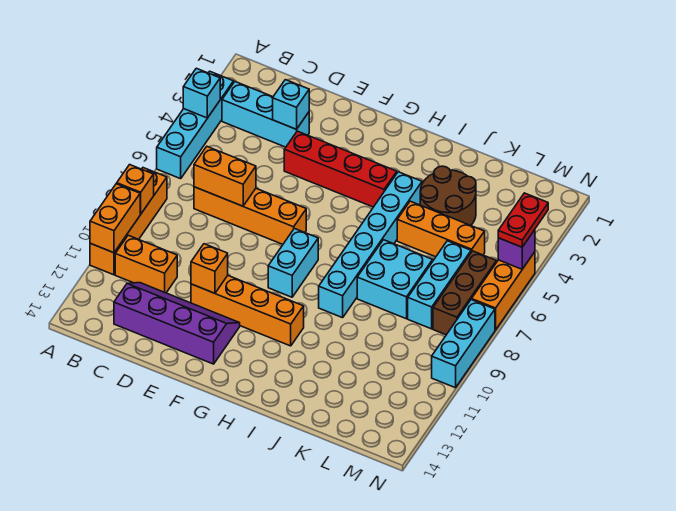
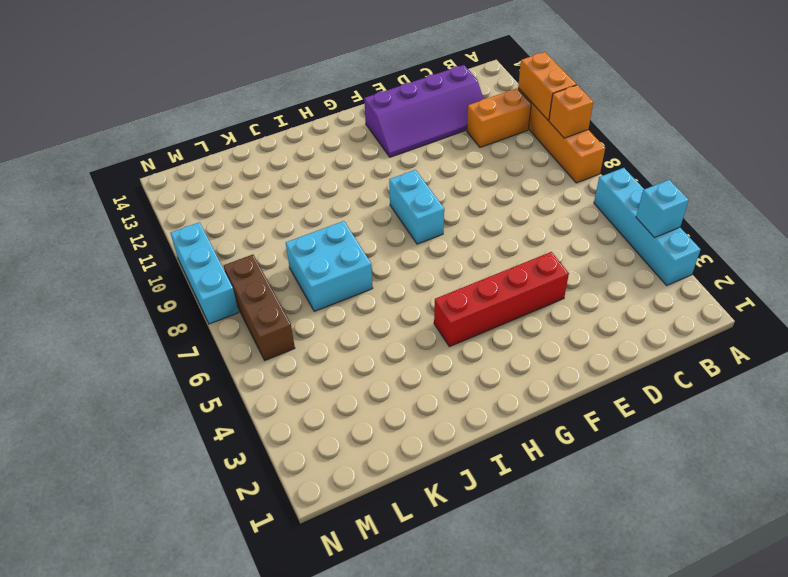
none -> cyan 1x3 brick [222,82,309,147]
none -> orange 1x4 brick [194,187,306,244]
none -> orange 1x4 brick [191,276,304,346]

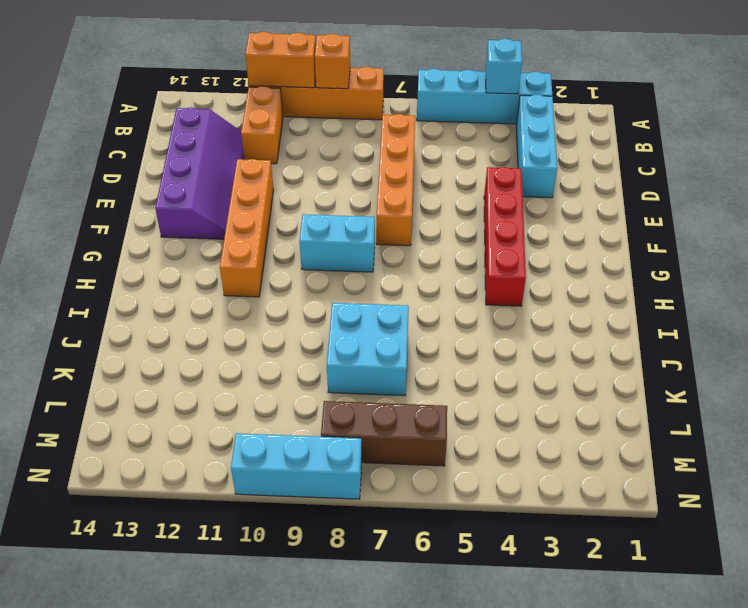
none -> cyan 1x6 brick [319,172,422,318]
none -> brown 2x2 round brick [420,166,476,225]
none -> orange 1x3 brick [397,201,485,257]

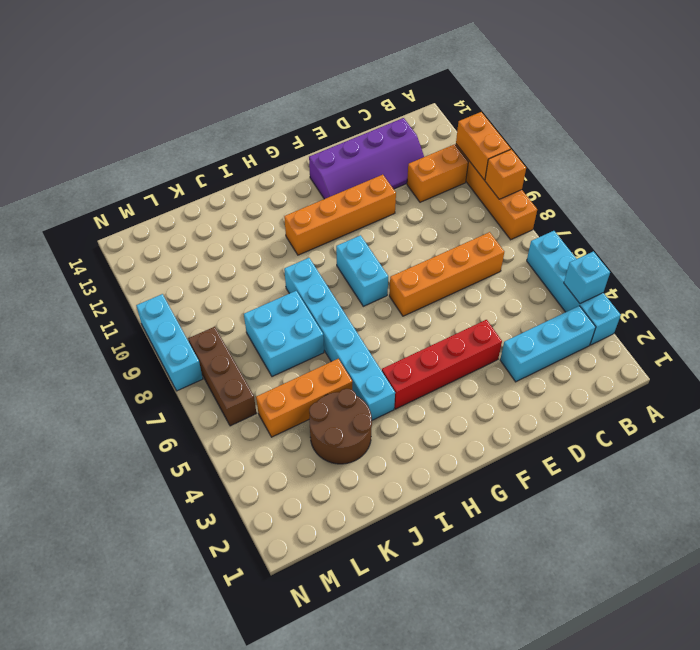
none -> cyan 1x3 brick [408,241,471,329]
none -> orange 1x3 brick [472,252,535,330]
none -> orange 1x2 brick [194,147,256,206]

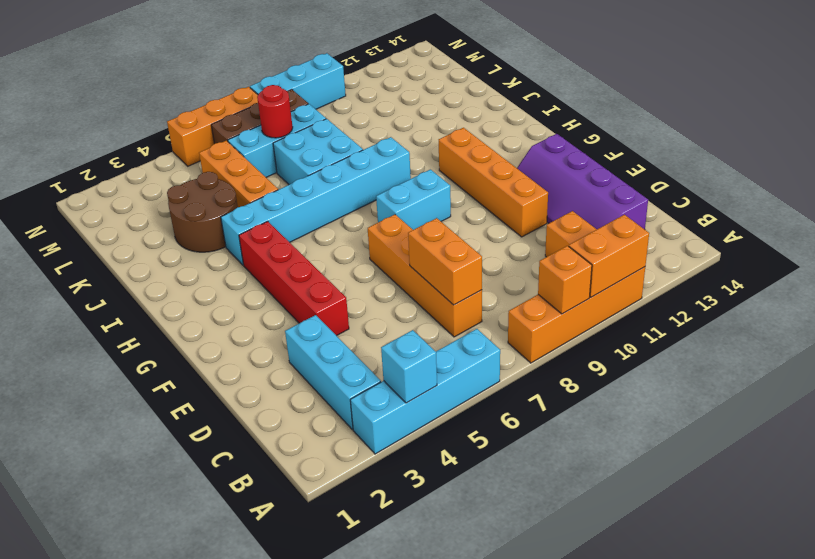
red 1x1 round brick [257,85,293,138] -> none
none -> cyan 1x1 brick [273,80,309,129]
none -> orange 1x1 brick [191,244,228,293]
none -> purple 1x1 brick [498,230,535,269]

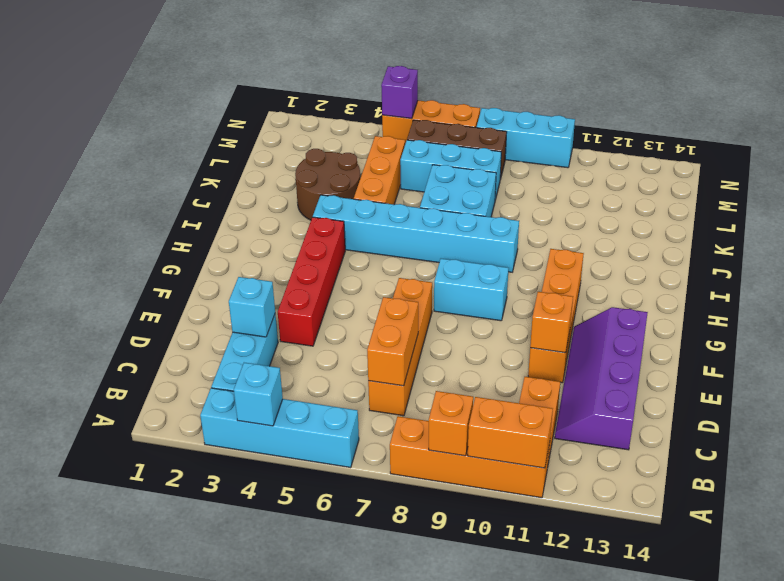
none -> red 1x2 plate [498,193,548,247]

